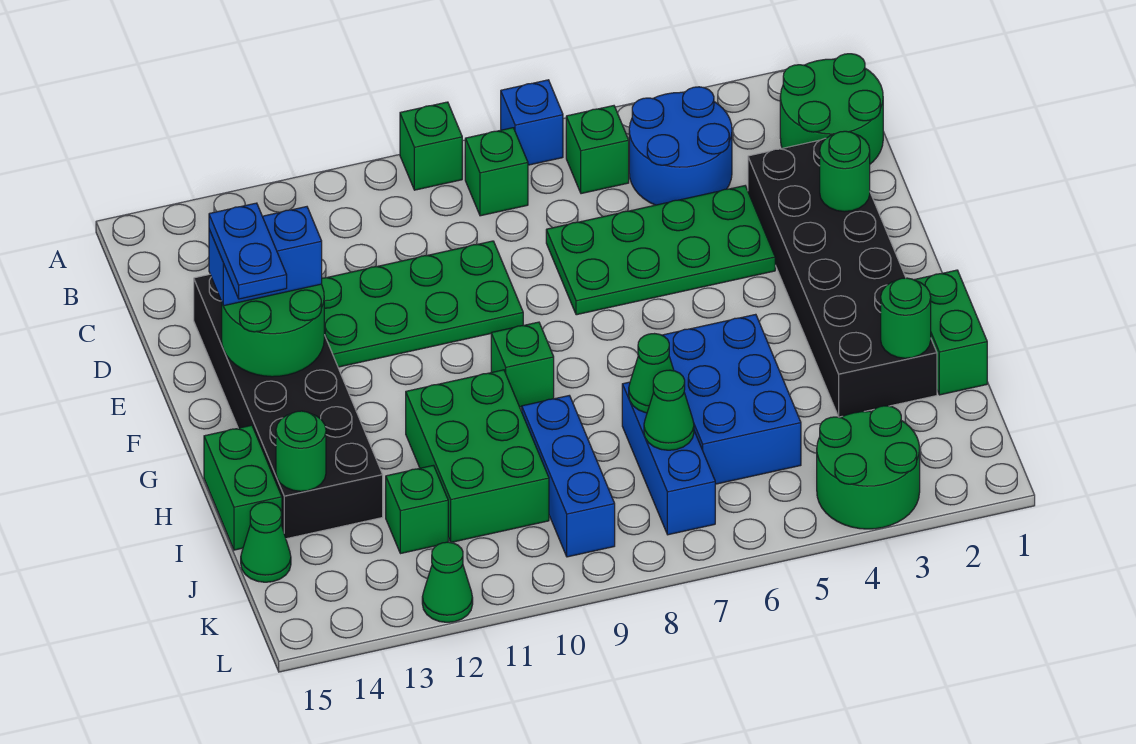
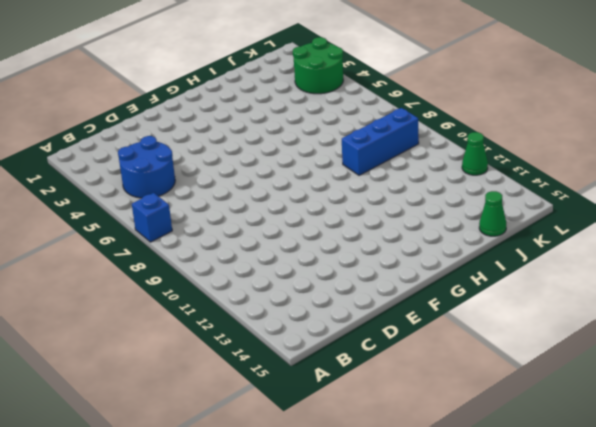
none -> green 1x1 brick [400,102,462,190]
none -> green 2x2 round brick [780,54,883,164]
none -> green 1x1 brick [566,106,629,194]

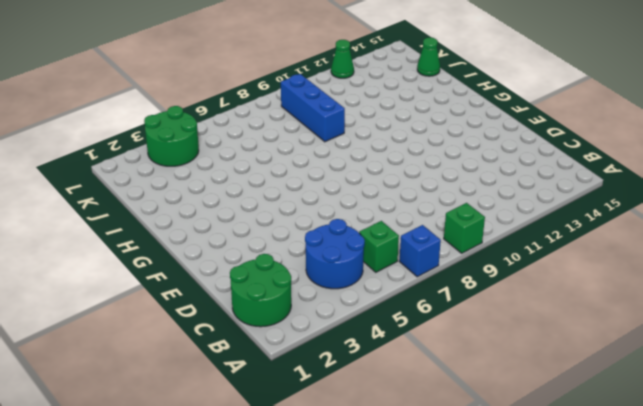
none -> green 1x1 brick [465,128,528,216]
none -> black 2x6 brick [748,138,937,417]
none -> green 2x4 plate [546,186,775,315]

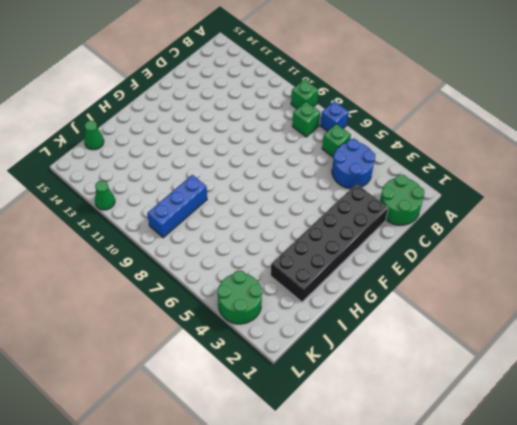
none -> green 2x4 plate [546,186,775,315]
none -> green 2x4 plate [322,241,523,367]
none -> black 2x6 brick [194,274,383,539]

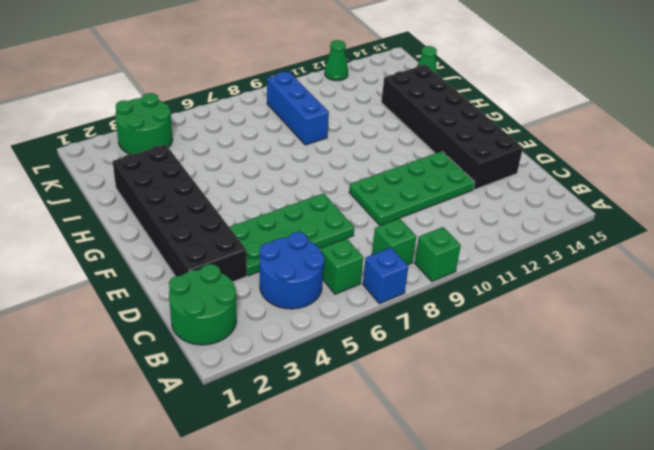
none -> green 1x1 brick [491,322,554,407]
none -> green 1x2 brick [914,270,987,395]
none -> blue 2x3 brick [662,314,801,484]

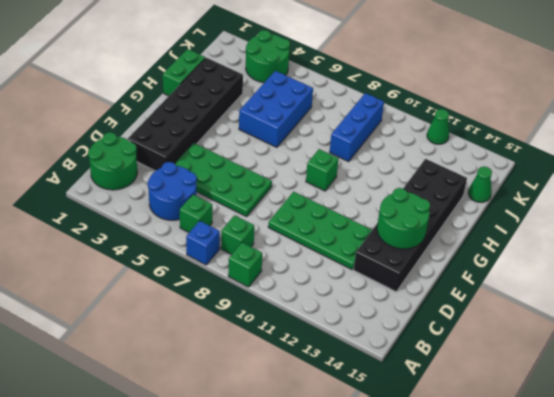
none -> green 2x3 brick [406,370,549,542]
none -> green 1x2 brick [204,425,282,550]
none -> blue 1x3 brick [622,382,715,535]

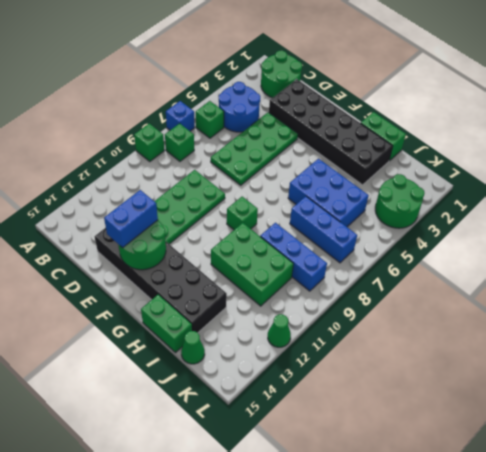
none -> green 1x1 brick [386,465,448,554]
none -> green 1x1 round brick [820,131,870,212]
none -> green 1x1 round brick [881,278,931,358]

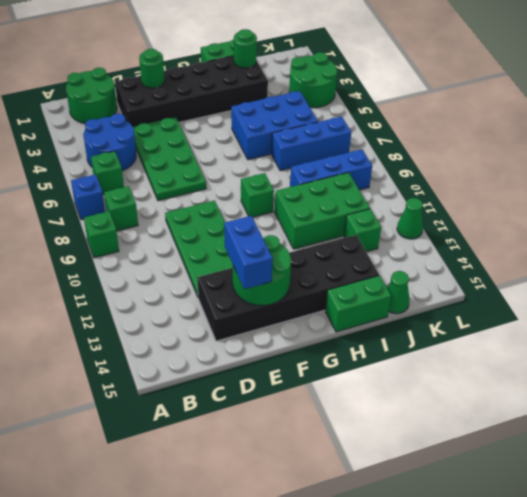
none -> green 1x1 cone [629,334,674,413]
none -> green 1x1 round brick [276,411,326,491]
none -> green 1x1 cone [644,370,694,450]

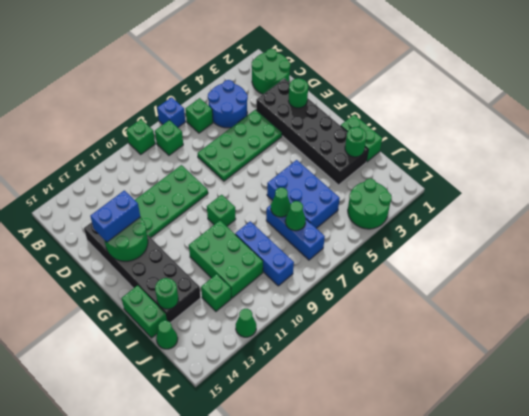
none -> blue 1x2 plate [209,203,287,299]

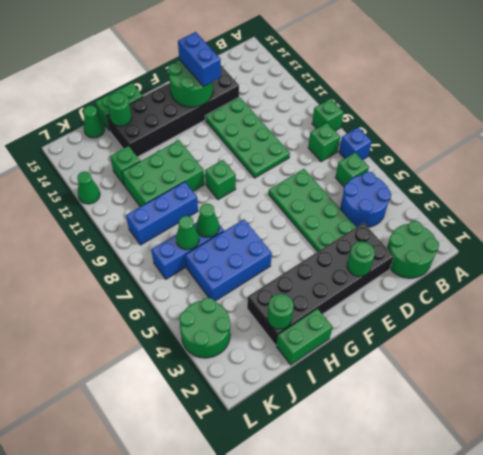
none -> blue 1x2 plate [209,203,287,299]

